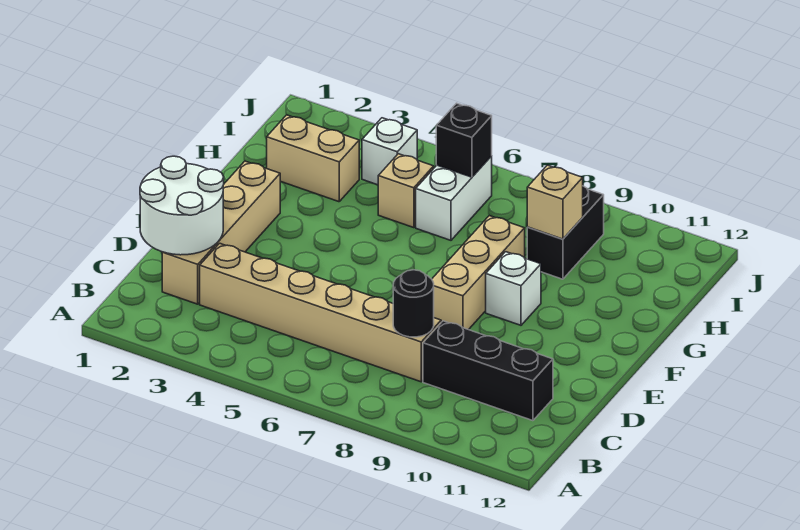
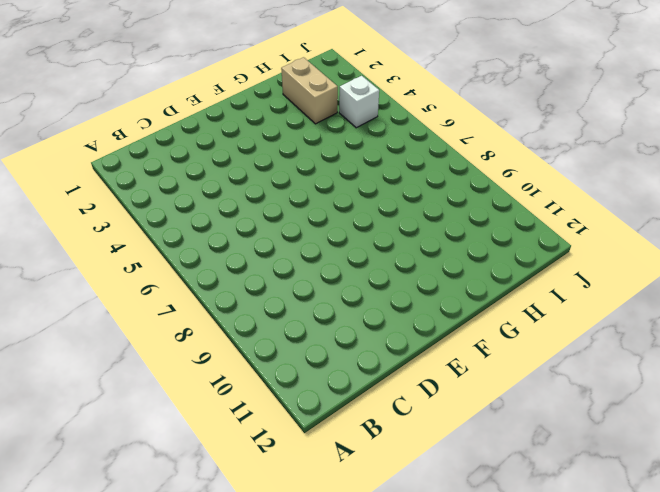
none -> tan 1x4 brick [162,161,280,304]
none -> tan 1x6 brick [200,243,441,382]
none -> black 1x3 brick [423,321,553,421]

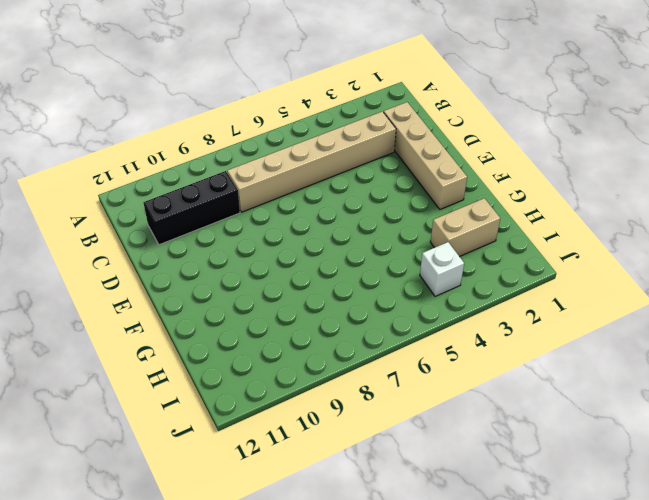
none -> tan 1x3 brick [432,216,525,330]
none -> white 1x1 brick [486,252,541,325]
none -> tan 1x1 brick [378,154,434,228]

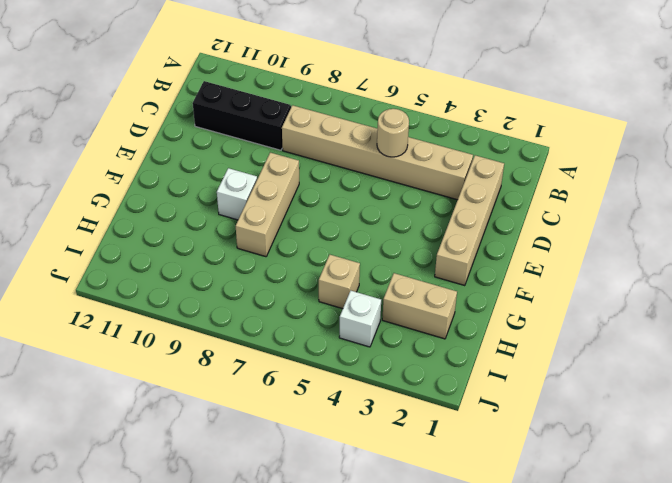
tan 1x1 round brick [377,109,409,157] -> none
none -> white 1x2 brick [416,156,492,240]
none -> black 1x2 brick [527,186,604,279]
none -> white 2x2 round brick [140,156,224,255]

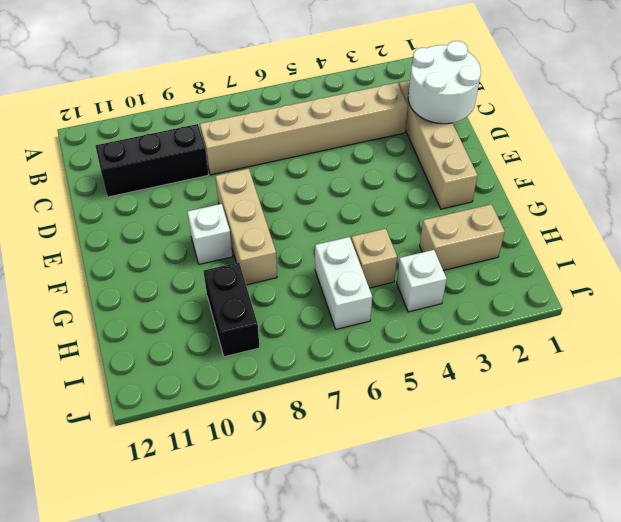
none -> black 1x1 round brick [393,270,434,337]
none -> tan 1x1 brick [527,165,583,239]
none -> black 1x1 brick [436,103,492,177]

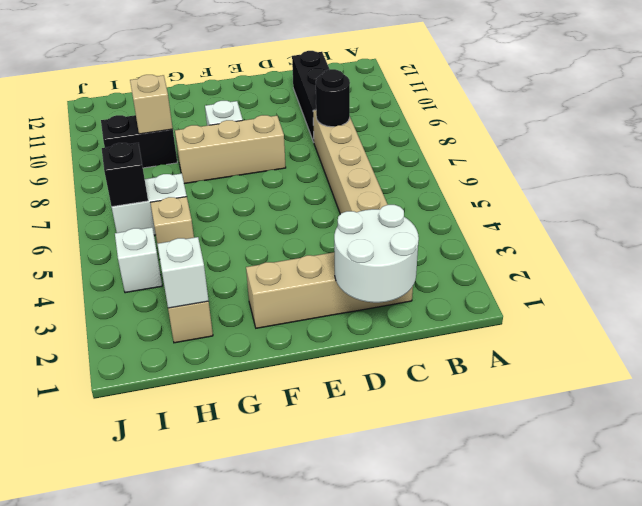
white 1x1 brick [157,237,209,308] -> none

